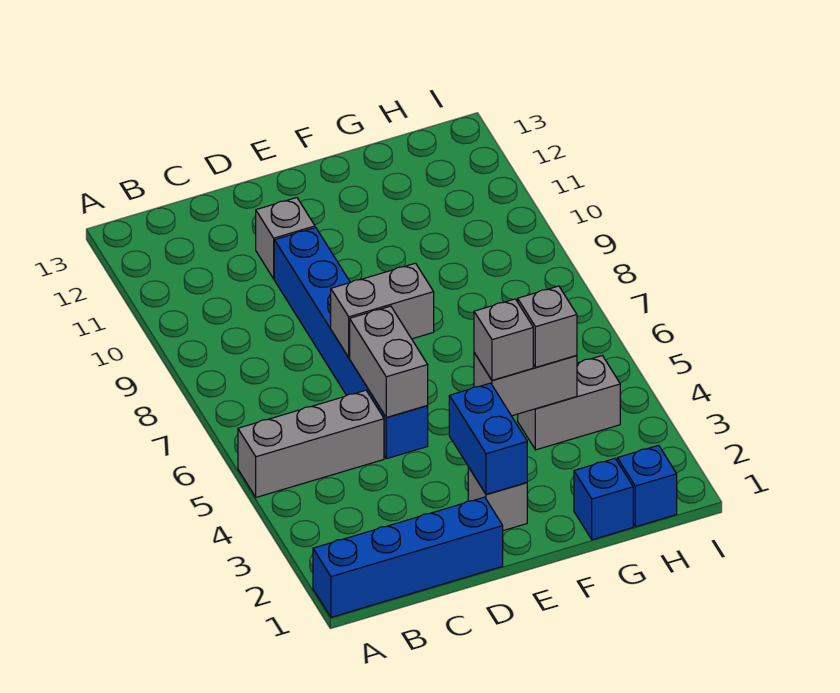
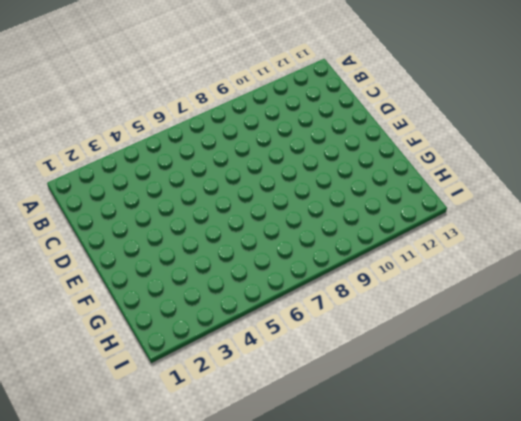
none -> blue 1x4 brick [313,497,503,617]
none -> grey 1x3 brick [238,390,384,497]
none -> blue 1x6 brick [274,228,428,459]

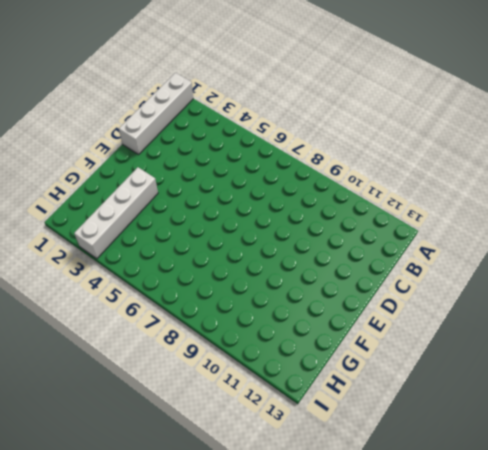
white 1x4 brick [119,73,193,154] -> blue 1x4 brick [313,497,503,617]
white 1x4 brick [74,167,158,259] -> none
none -> grey 1x3 brick [238,390,384,497]
none -> blue 1x6 brick [274,228,428,459]
none -> grey 1x1 brick [256,198,315,279]

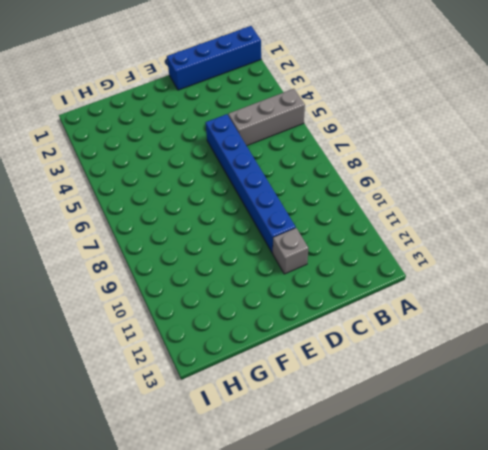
none -> grey 1x1 brick [468,467,527,531]
none -> blue 1x1 brick [574,458,633,540]
none -> grey 1x2 brick [518,356,620,450]

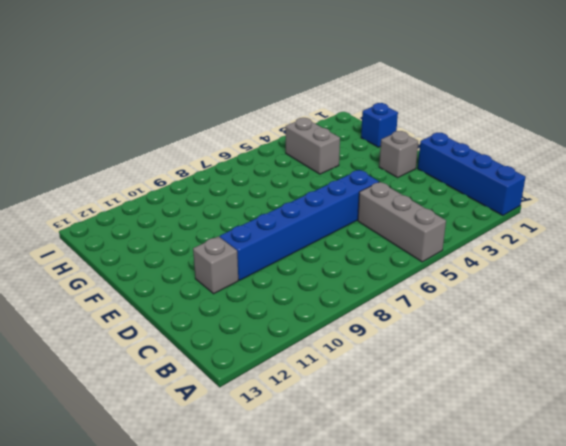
none -> blue 1x1 brick [617,445,677,527]
none -> grey 1x2 brick [350,306,428,417]
none -> grey 1x2 brick [331,263,434,357]

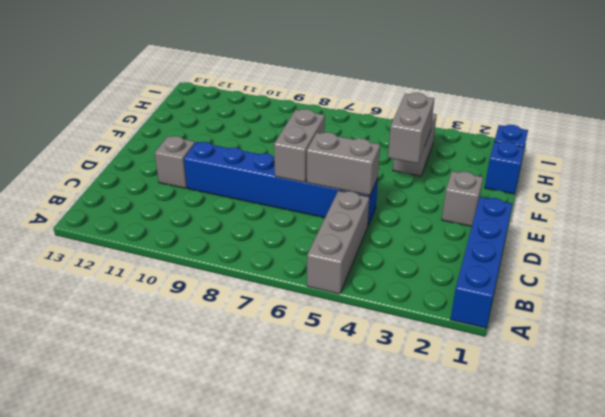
none -> blue 1x2 brick [449,383,527,494]
none -> grey 1x1 brick [474,299,533,380]
none -> grey 1x1 brick [518,286,577,367]

